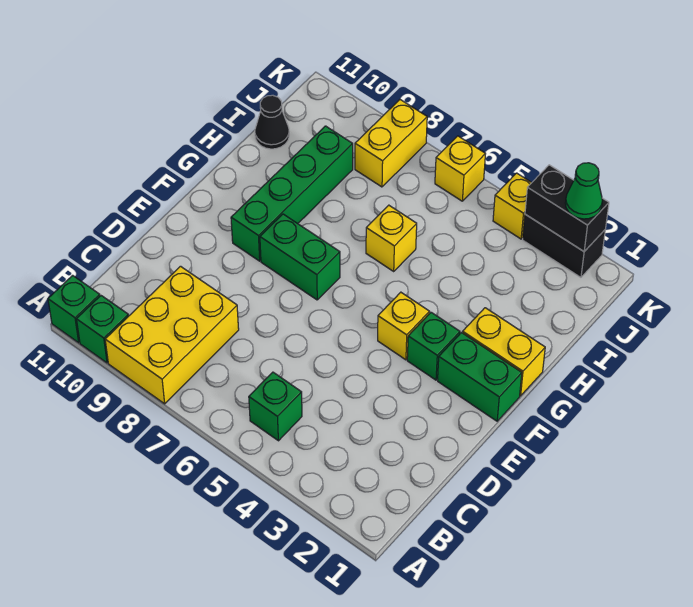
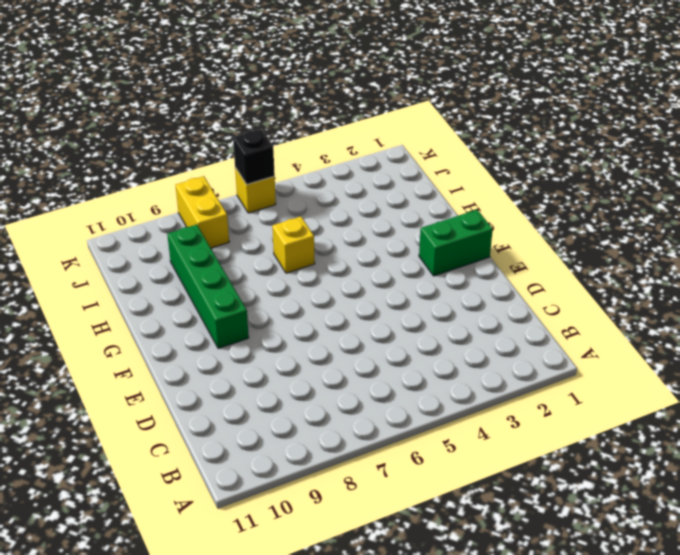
black 1x1 brick [233,129,275,185] -> none
none -> yellow 2x3 brick [105,266,239,404]
none -> green 1x1 brick [77,296,128,363]
none -> green 1x1 brick [48,275,100,343]

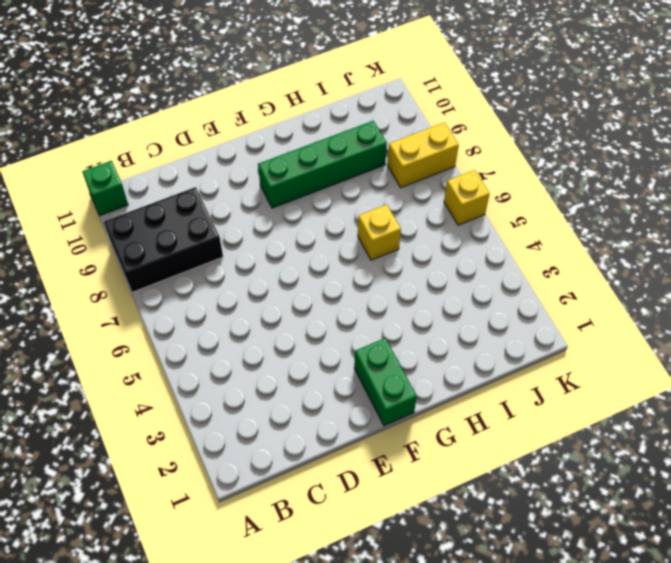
black 2x3 brick [104,187,223,292] -> yellow 2x3 brick [105,266,239,404]
none -> green 1x1 brick [77,296,128,363]
none -> green 1x1 brick [249,372,302,441]
none -> green 1x1 brick [407,312,460,380]

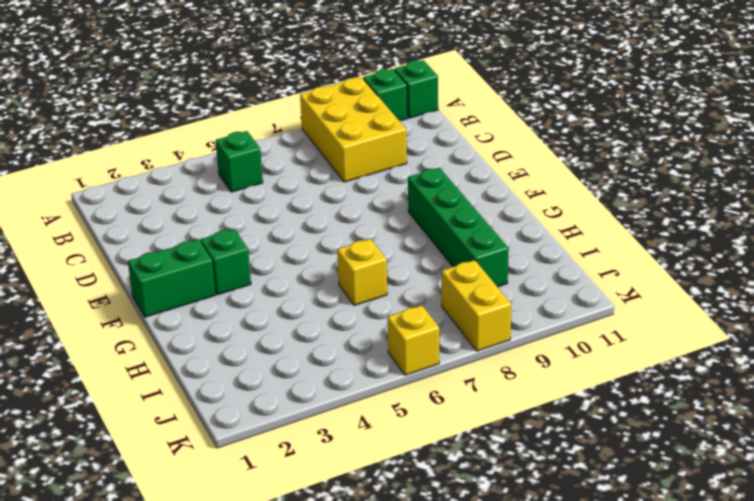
none -> yellow 1x1 brick [378,292,429,360]
none -> green 1x2 brick [260,214,340,300]
none -> yellow 1x2 brick [463,308,545,396]

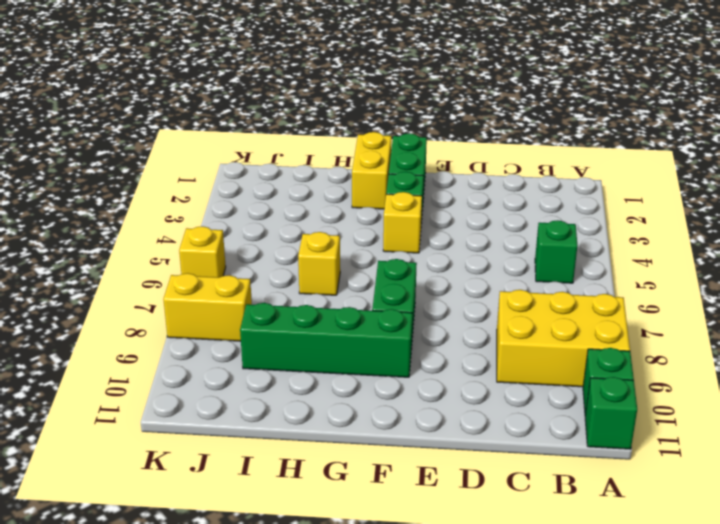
none -> black 1x1 cone [255,95,289,149]
none -> black 1x2 brick [523,214,605,277]
none -> yellow 1x1 brick [493,173,532,239]

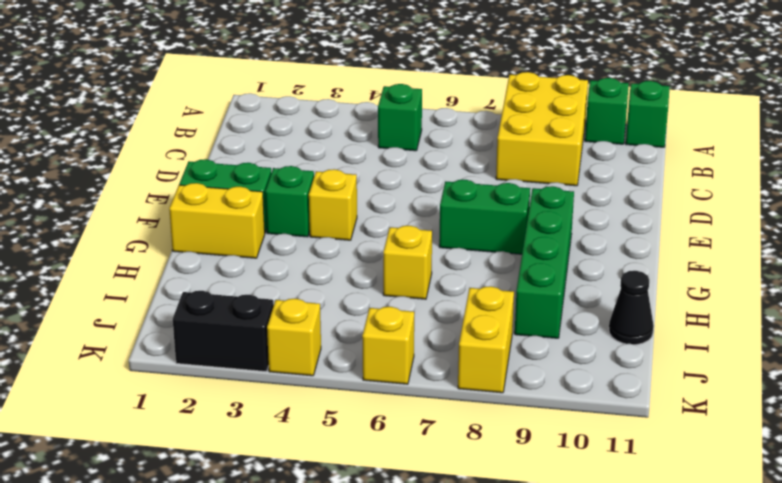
none -> black 1x2 brick [525,165,609,251]
none -> green 1x1 cone [565,163,602,219]

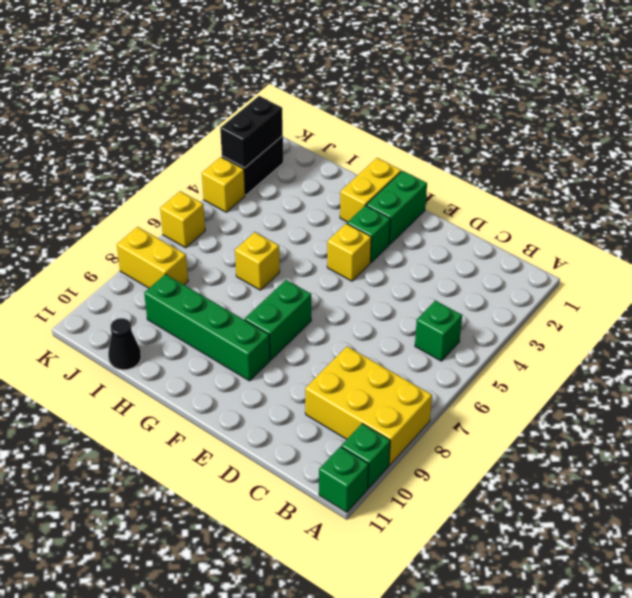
none -> green 1x1 cone [565,163,602,219]

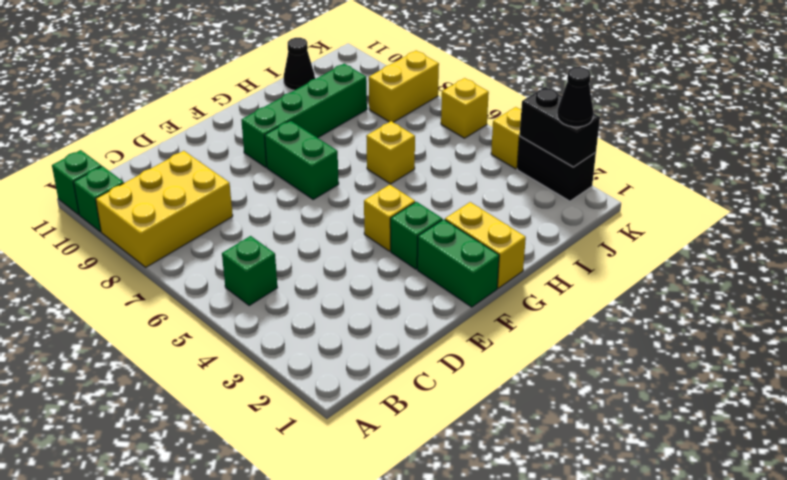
black 1x1 cone [557,67,593,127] -> green 1x1 cone [565,163,602,219]

